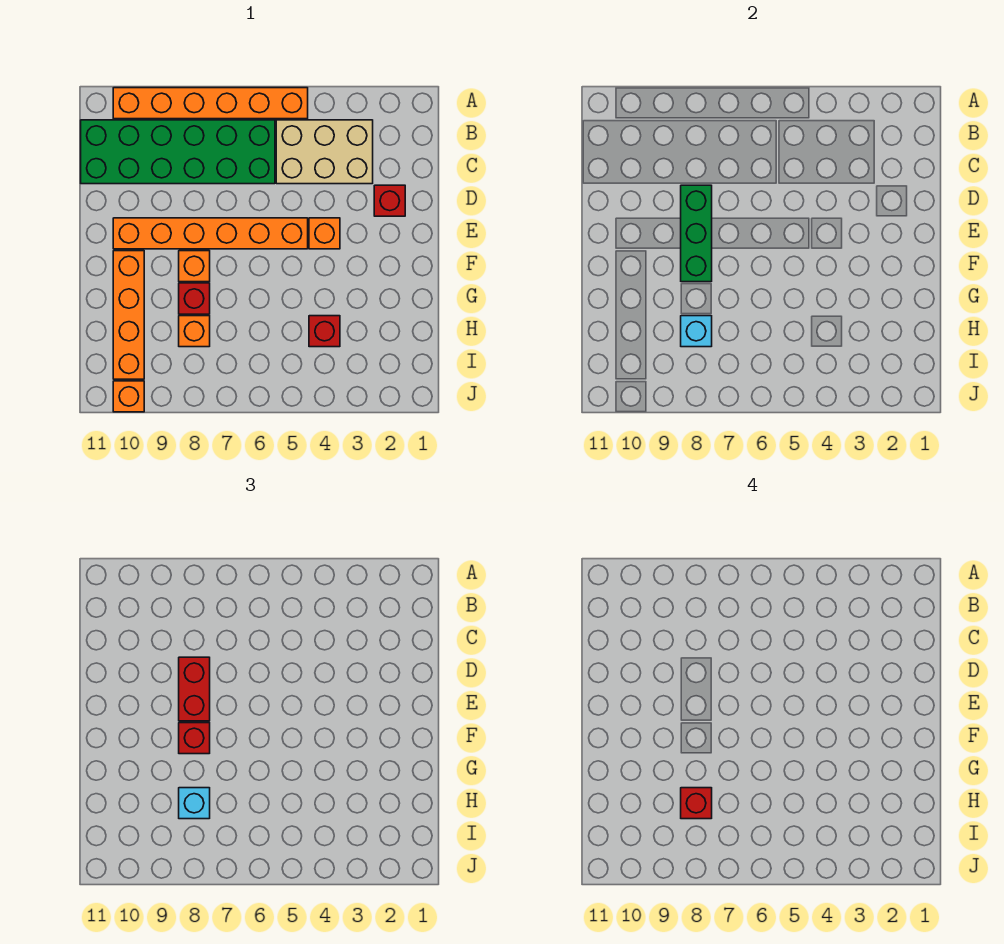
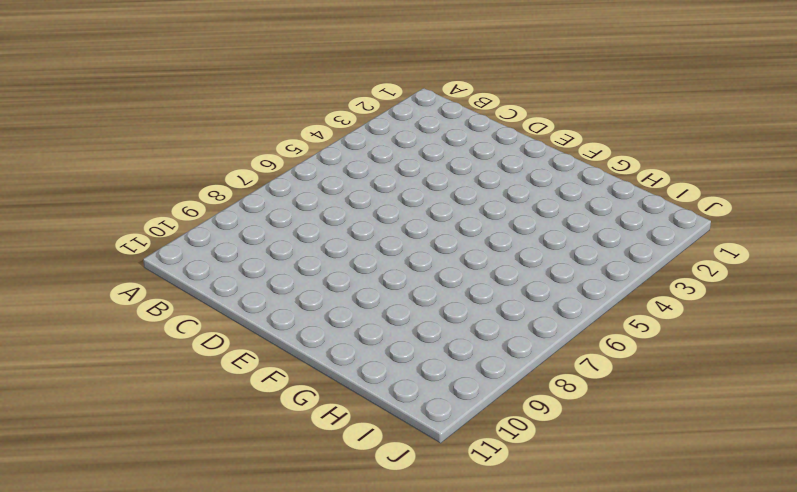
none -> orange 1x6 brick [113,88,308,119]
none -> tan 2x3 brick [276,120,373,184]
none -> green 2x6 brick [81,120,275,184]

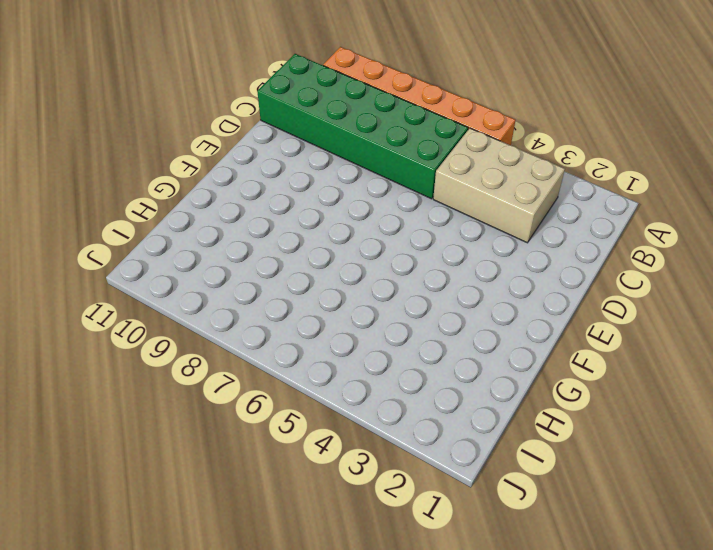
none -> red 1x1 brick [374,185,405,216]
none -> orange 1x1 brick [309,218,340,249]
none -> orange 1x6 brick [113,218,308,249]

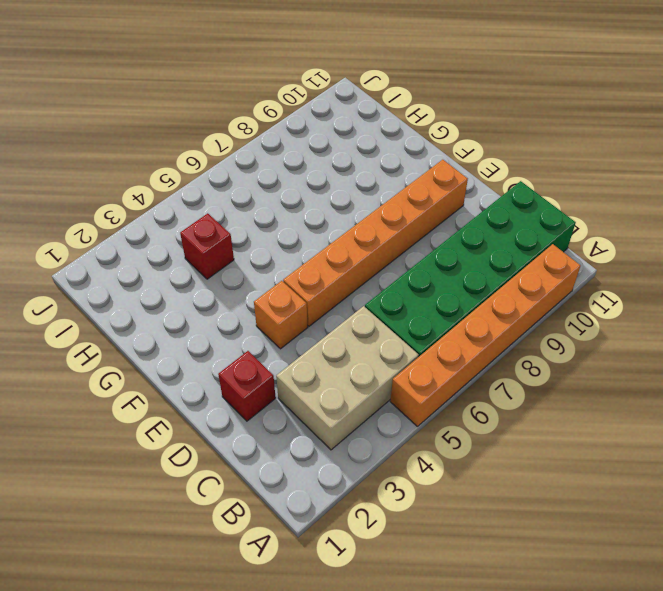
none -> orange 1x1 brick [179,251,210,282]
none -> orange 1x4 brick [113,251,144,379]
none -> red 1x1 brick [179,283,210,314]

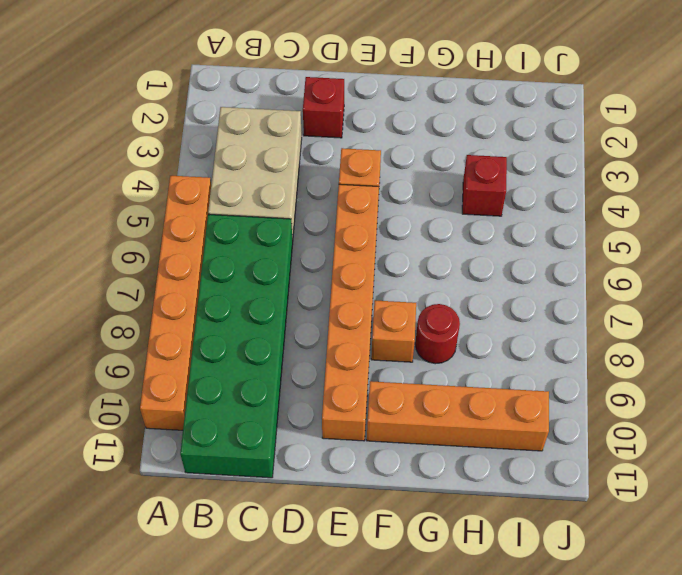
red 1x1 round brick [415,304,460,364] -> red 1x1 brick [179,283,210,314]
none -> orange 1x1 brick [179,316,210,347]
none -> orange 1x1 brick [113,381,144,412]
none -> green 1x3 brick [681,185,712,282]

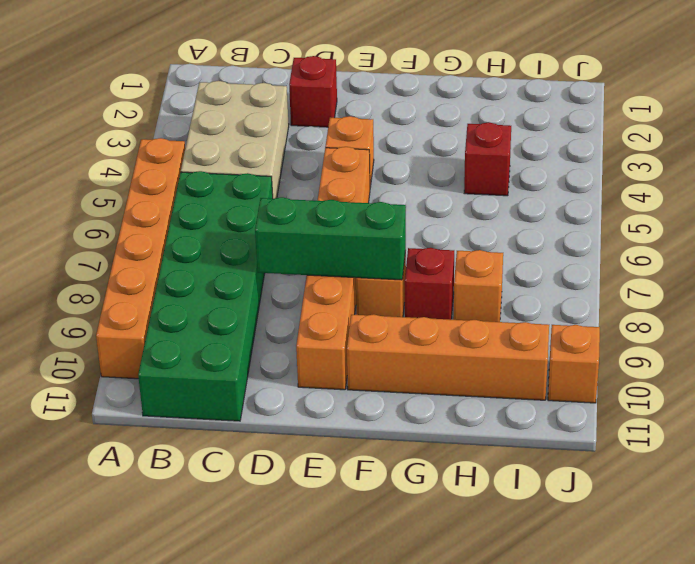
none -> cyan 1x1 brick [681,316,712,347]
none -> red 1x2 brick [179,657,210,721]
none -> red 1x1 brick [179,723,210,754]

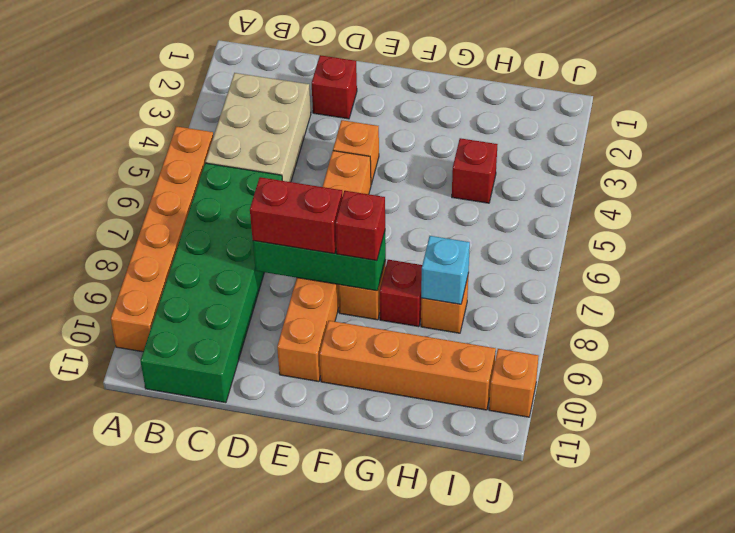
none -> cyan 1x1 brick [179,788,210,819]
none -> red 1x1 brick [681,788,712,819]

